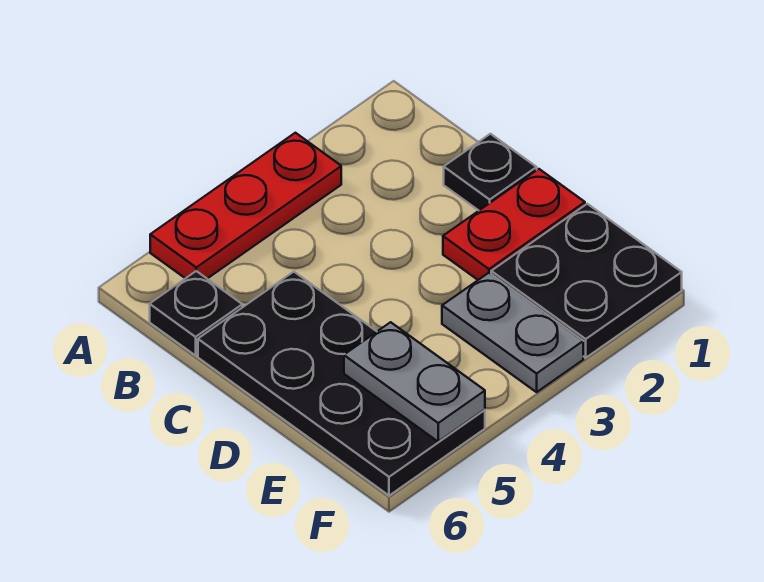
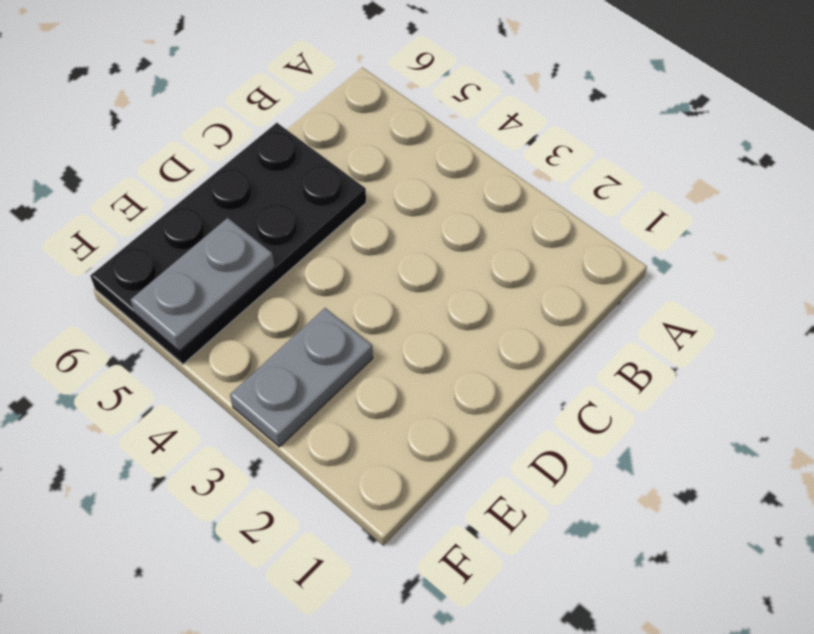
none -> red 1x3 plate [150,133,341,279]
none -> black 1x1 plate [150,271,242,356]

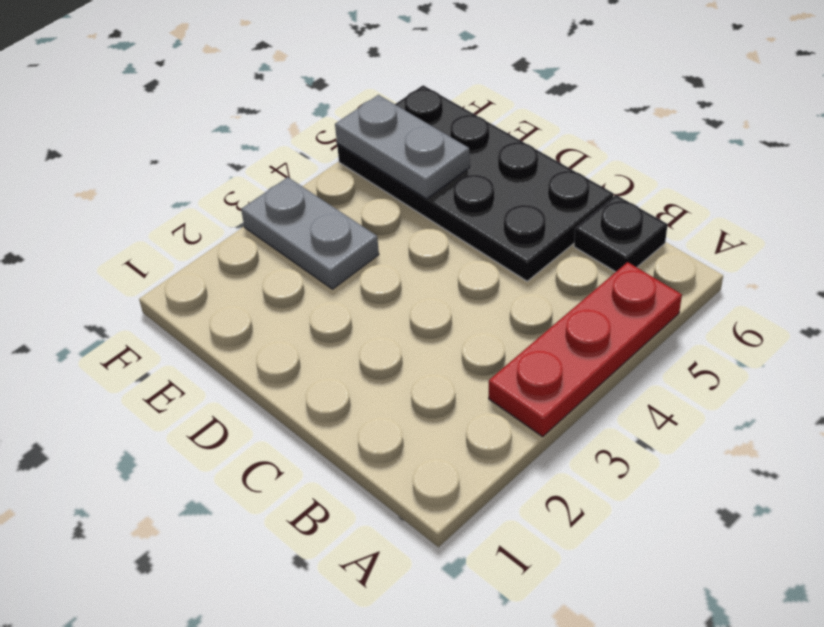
none -> black 1x1 plate [444,134,537,210]
none -> red 1x2 plate [443,169,585,280]

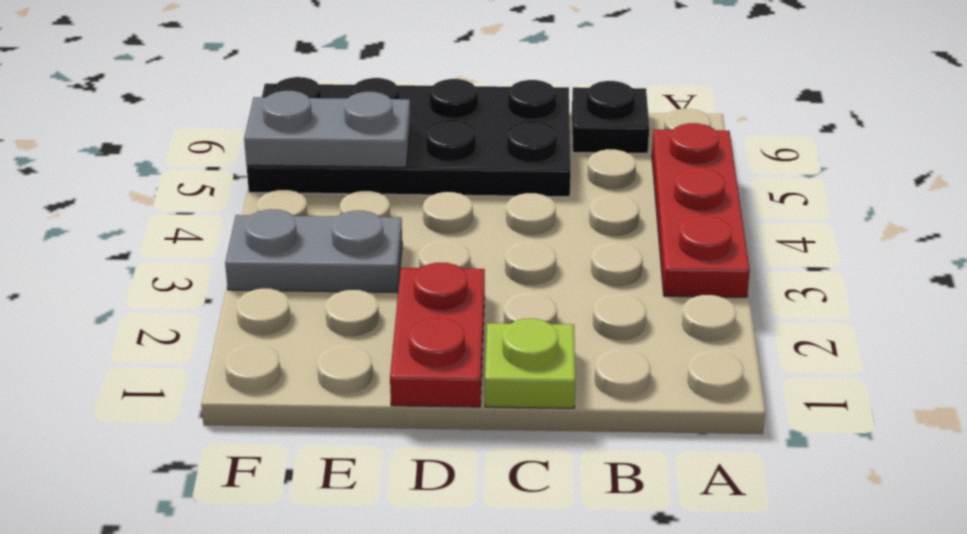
lime 1x1 plate [485,319,575,408] -> black 1x1 plate [444,134,537,210]
none -> black 2x2 plate [491,204,682,358]

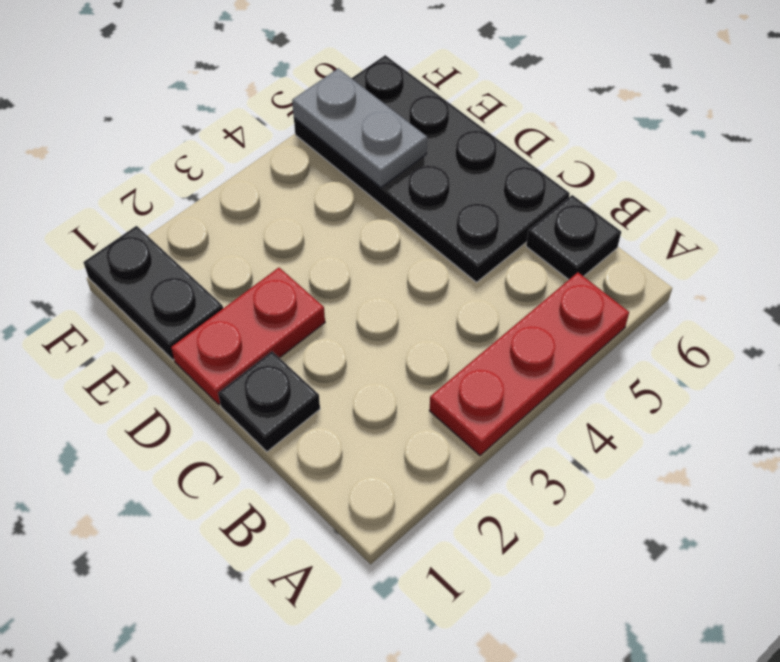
black 1x2 plate [84,226,223,360] -> black 2x2 plate [491,204,682,358]
none -> grey 1x2 plate [442,273,583,392]

